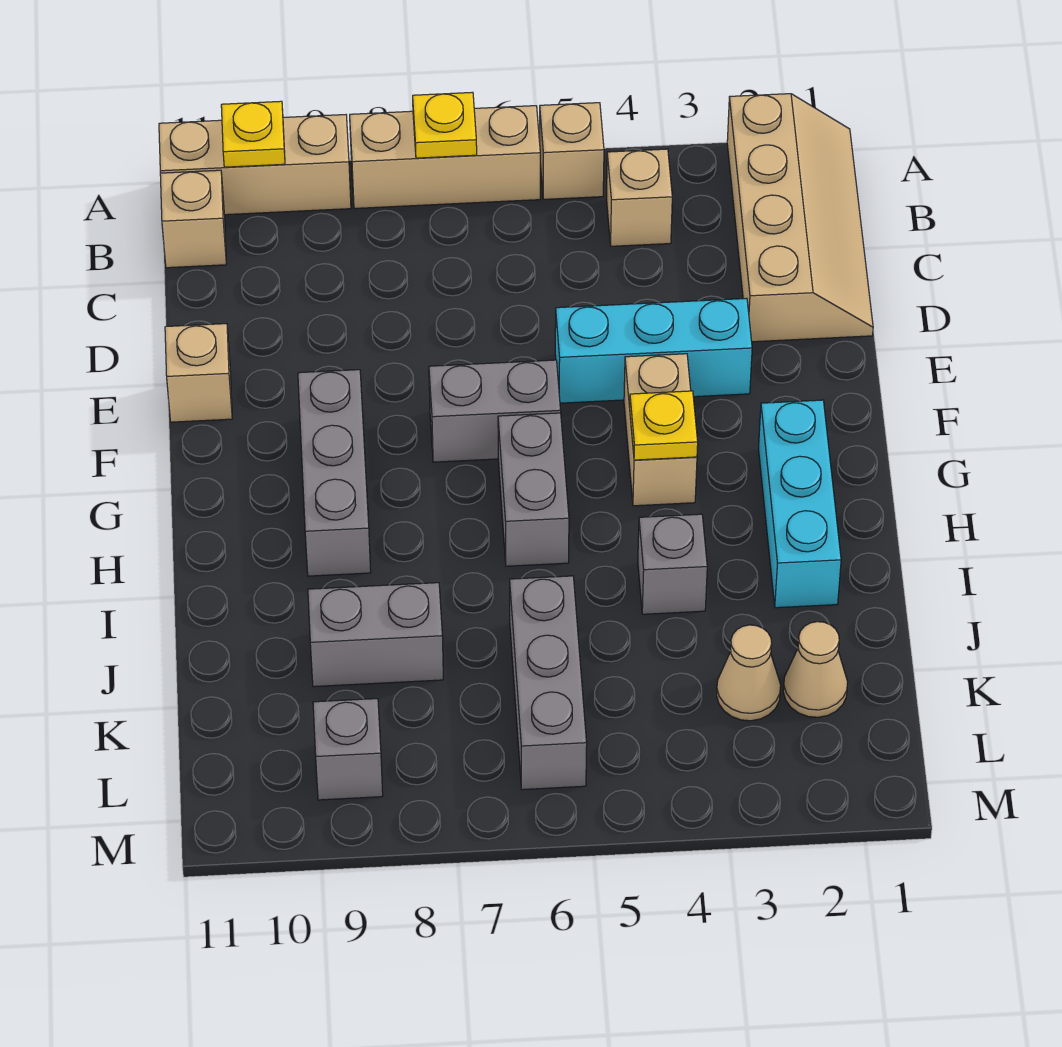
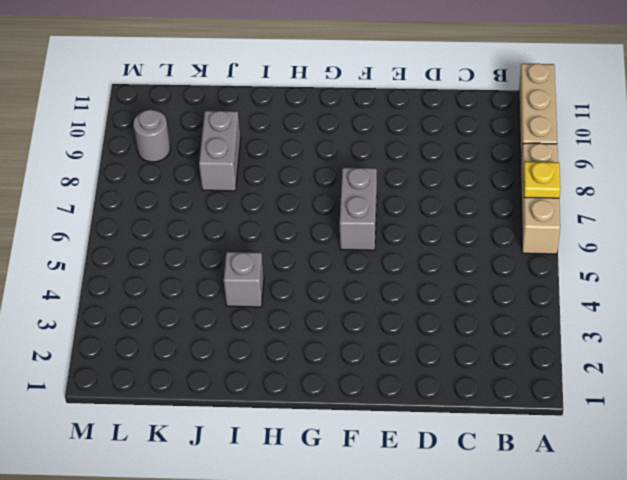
grey 1x1 round brick [133,110,170,162] -> grey 1x1 brick [313,699,383,800]
none -> tan 2x4 slope [727,94,873,342]
none -> tan 1x1 brick [540,103,604,199]
none -> tan 1x1 brick [606,149,672,246]

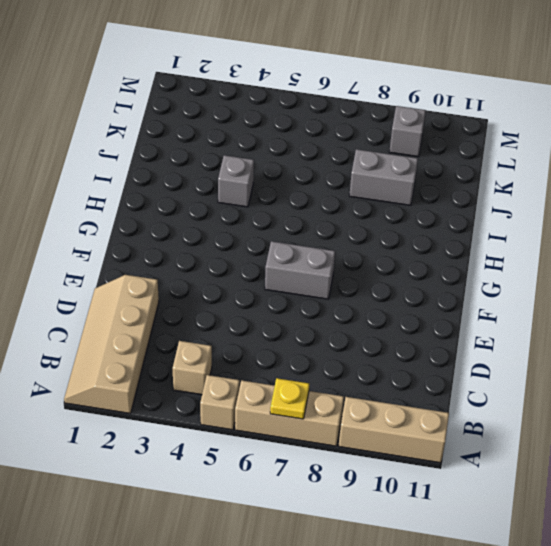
none -> tan 1x1 brick [160,170,226,268]
none -> cyan 1x3 brick [555,298,752,403]
none -> tan 1x1 brick [165,324,232,422]

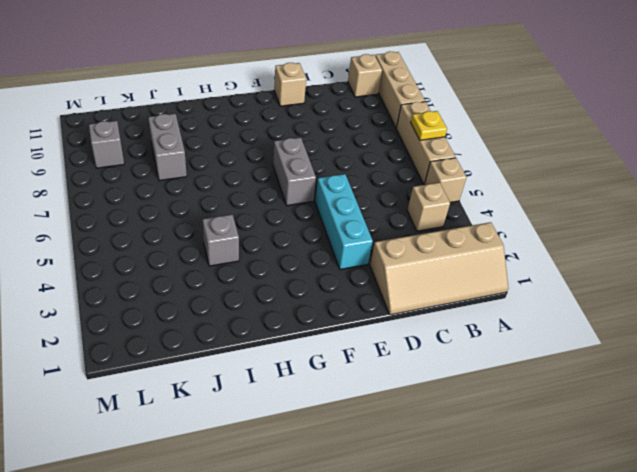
none -> tan 1x2 brick [624,354,697,506]
none -> grey 1x3 brick [298,370,371,576]
none -> cyan 1x3 brick [759,400,841,608]

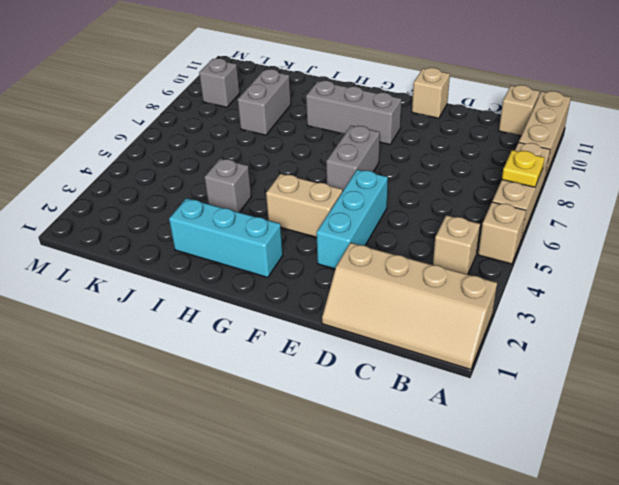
none -> grey 1x2 brick [498,413,569,566]
none -> grey 1x3 brick [510,576,587,790]
none -> tan 1x1 cone [783,622,848,717]

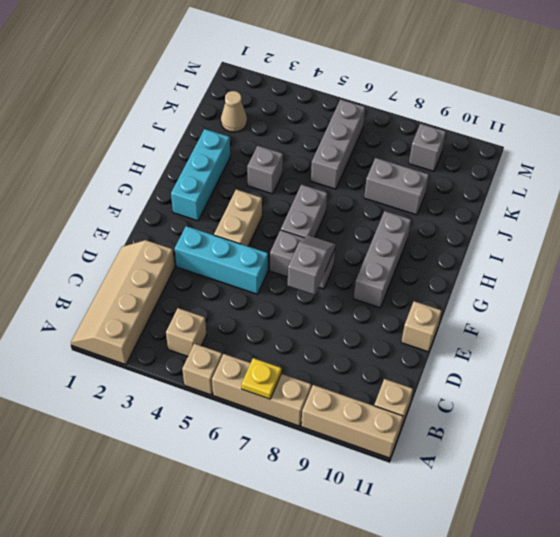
grey 1x2 slope [288,235,336,295] -> none
none -> tan 1x1 cone [717,625,781,721]
none -> yellow 1x1 plate [221,101,285,167]
none -> yellow 1x1 plate [630,391,698,460]

